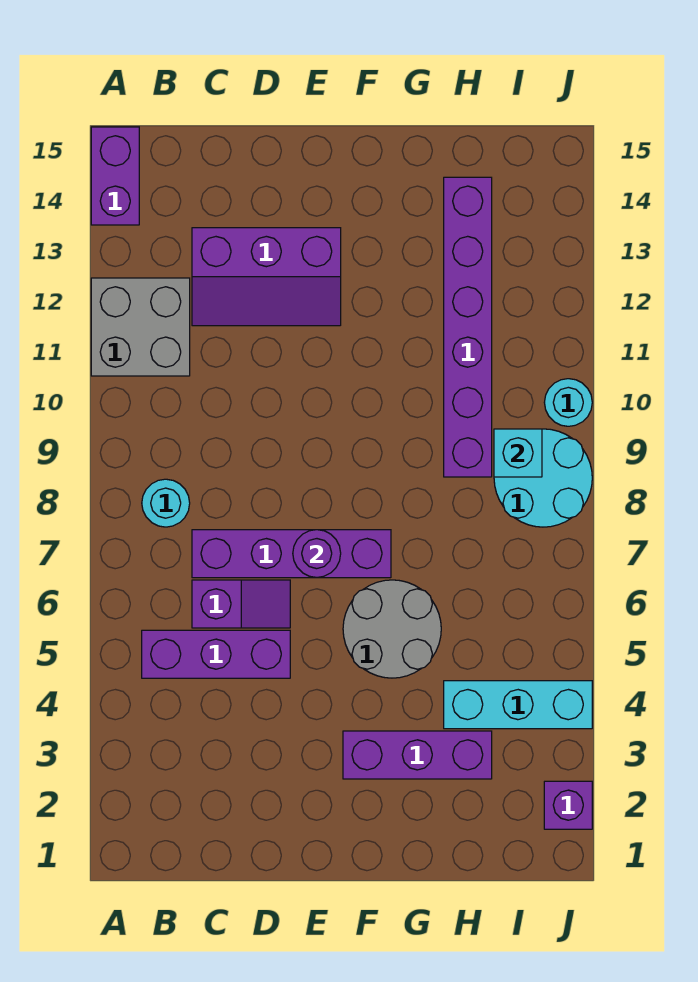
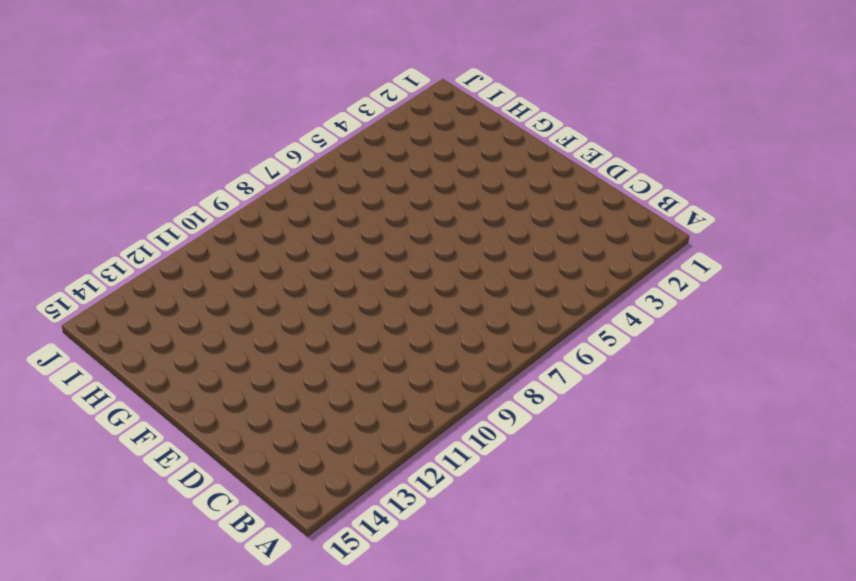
none -> grey 2x2 brick [91,278,190,376]
none -> purple 1x2 brick [91,127,139,225]
none -> purple 1x3 brick [142,630,290,678]

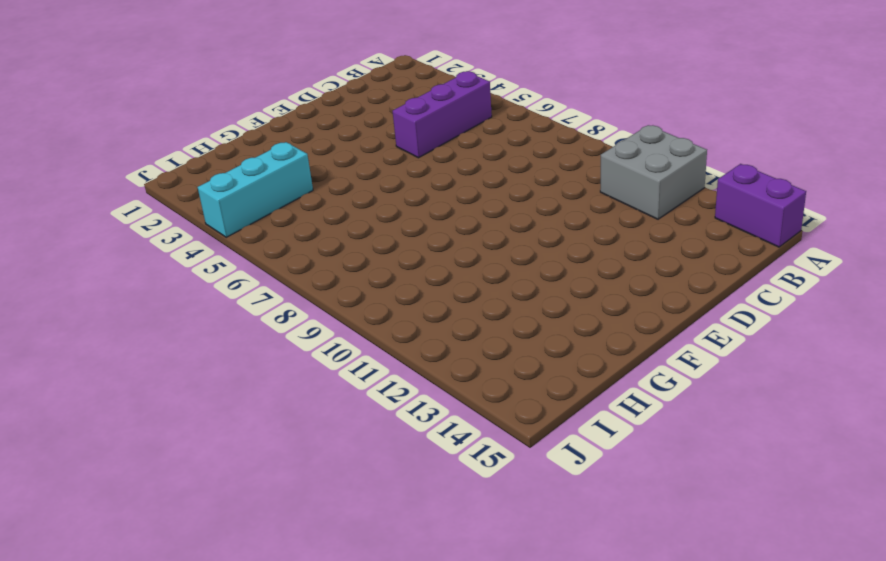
none -> cyan 1x1 round brick [142,479,190,527]
none -> purple 1x2 slope [192,580,290,628]
none -> purple 1x4 brick [192,530,391,578]

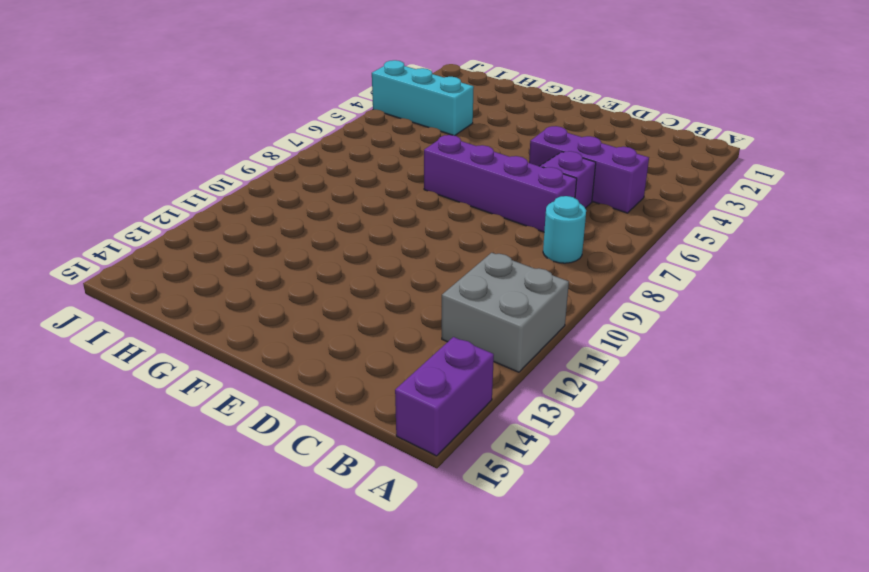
none -> purple 2x3 slope [192,228,341,326]
none -> purple 1x3 brick [343,731,492,779]
none -> grey 2x2 round brick [343,580,441,678]

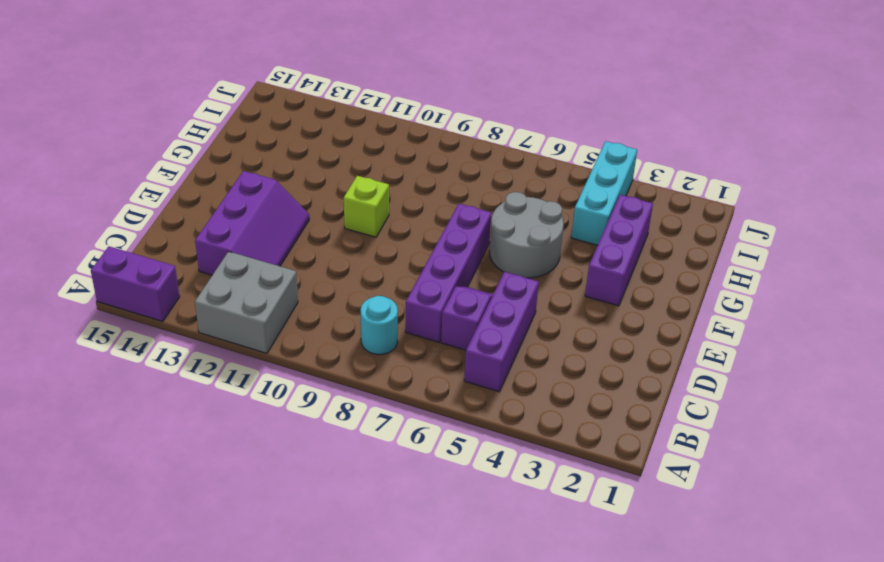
lime 1x1 brick [344,176,389,237] -> none
none -> purple 1x6 brick [444,177,492,477]
none -> cyan 2x2 round brick [494,429,592,527]
none -> purple 1x1 brick [544,781,592,829]

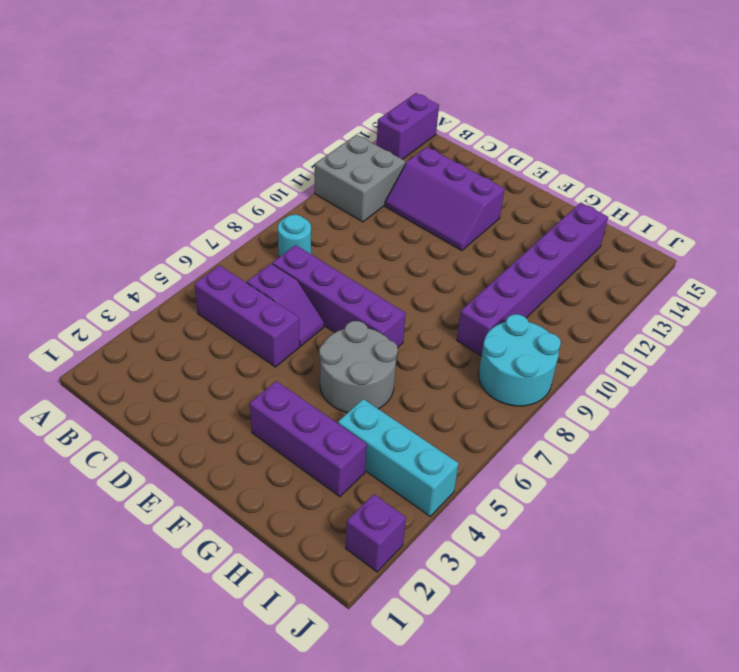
none -> cyan 1x1 round brick [544,379,592,426]
none -> purple 1x1 round brick [293,530,341,577]
none -> cyan 1x1 brick [494,429,542,477]

